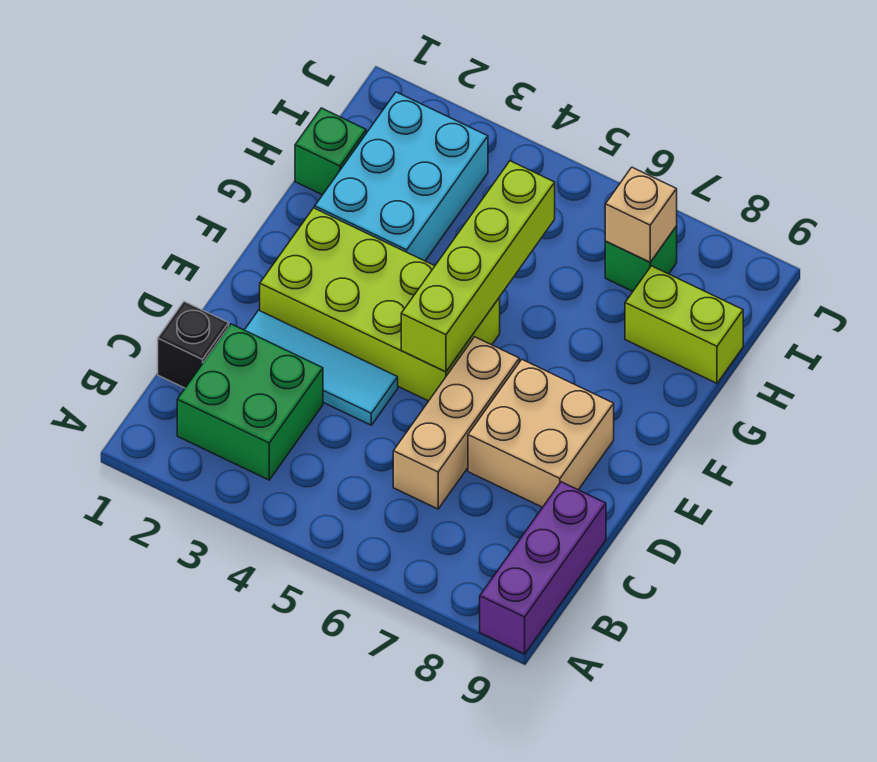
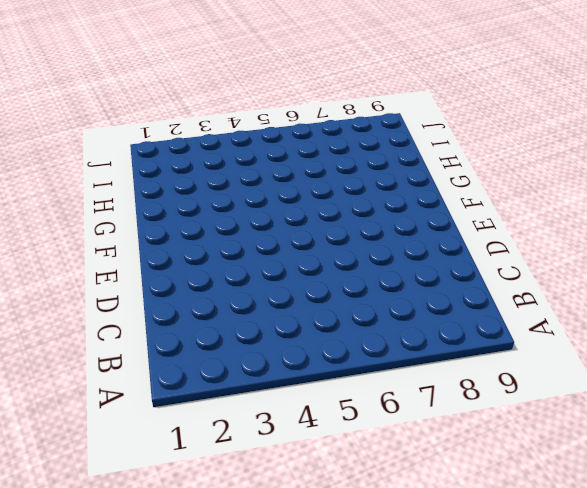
none -> purple 1x3 brick [480,482,606,654]
none -> green 2x2 brick [177,324,323,480]
none -> black 1x1 brick [158,302,229,388]

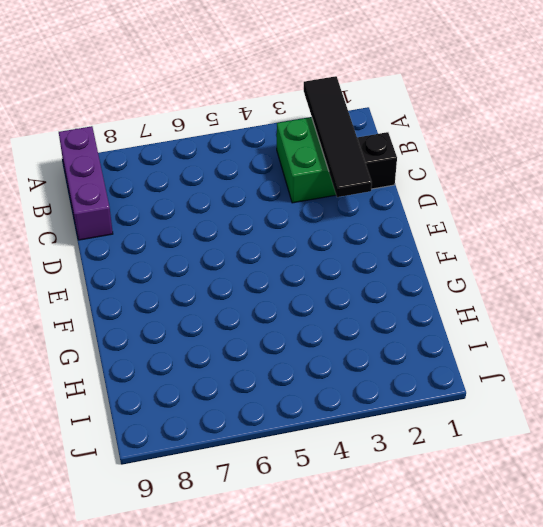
black 1x4 tile [304,76,372,197] -> none
none -> tan 1x3 brick [393,337,519,509]
none -> cyan 1x3 tile [245,310,398,425]
none -> tan 2x2 brick [468,360,614,507]

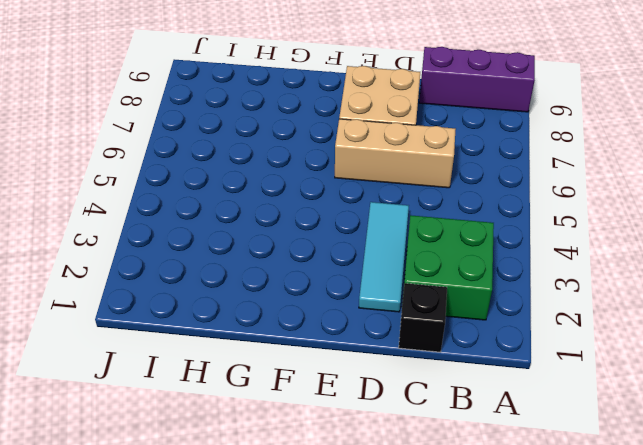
none -> lime 2x4 brick [260,208,500,401]
none -> cyan 2x3 brick [315,92,488,261]
none -> green 1x1 brick [295,108,366,195]

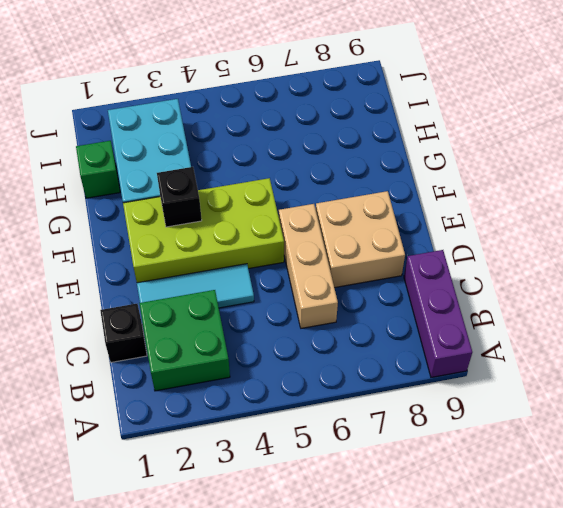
black 1x1 brick [157,167,202,227] -> none
none -> lime 1x2 brick [625,266,743,383]
none -> green 1x1 brick [605,226,677,291]
none -> lime 1x4 brick [401,161,555,372]

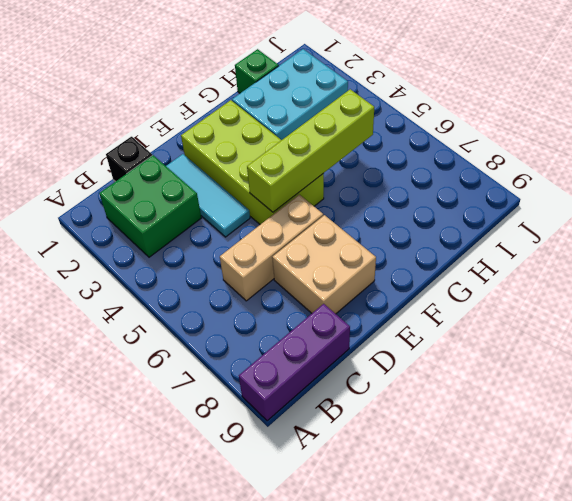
none -> lime 1x2 brick [625,266,743,383]
none -> green 1x1 brick [605,226,677,291]
none -> tan 1x1 brick [605,167,677,262]

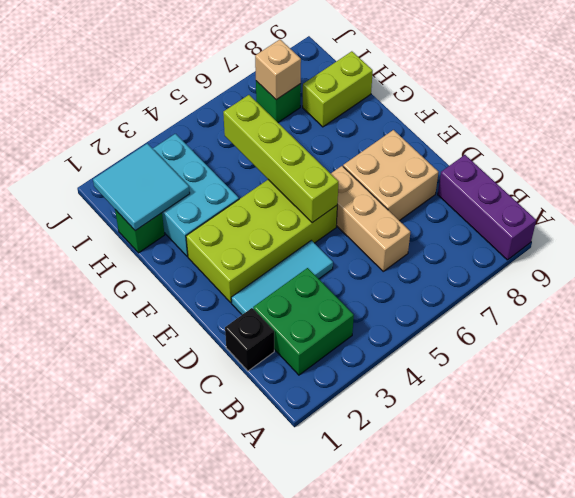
cyan 2x2 tile [93,144,190,231] -> none

